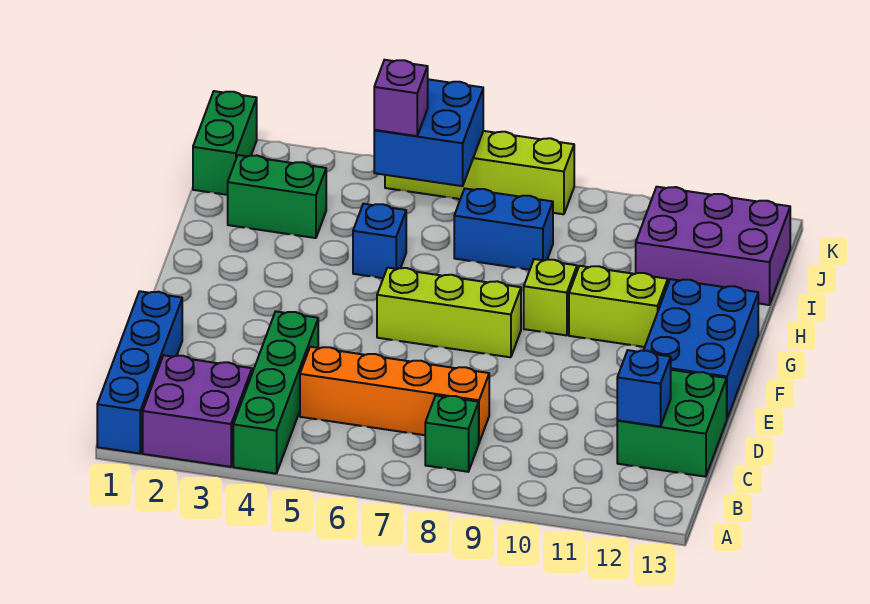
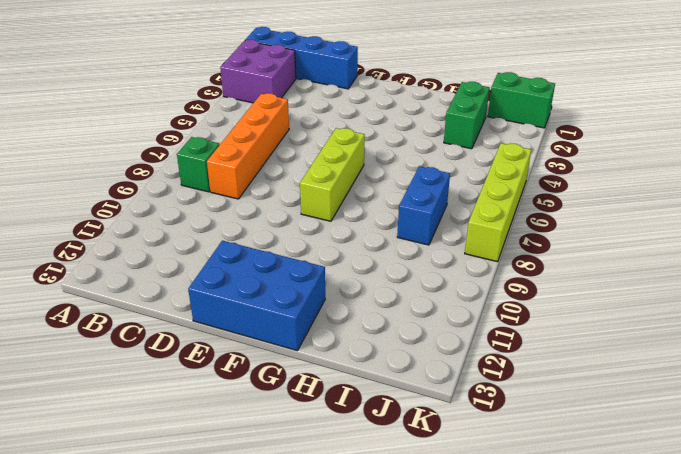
none -> green 1x4 brick [233,311,318,474]
none -> green 2x2 brick [617,370,727,477]
none -> lime 1x1 brick [524,259,577,335]

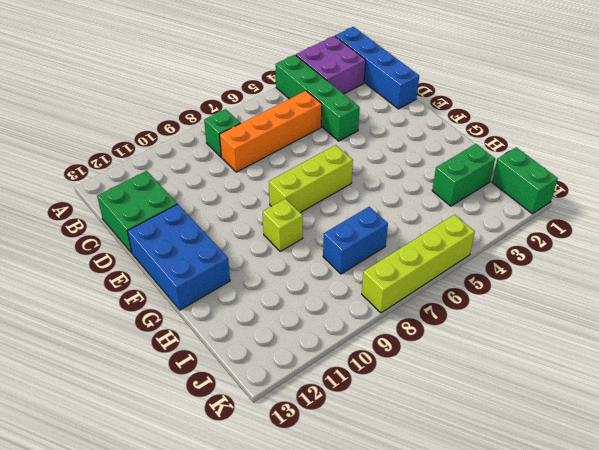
none -> lime 1x2 brick [569,266,668,347]
none -> blue 1x1 brick [353,204,406,278]
none -> purple 2x3 brick [636,187,790,305]

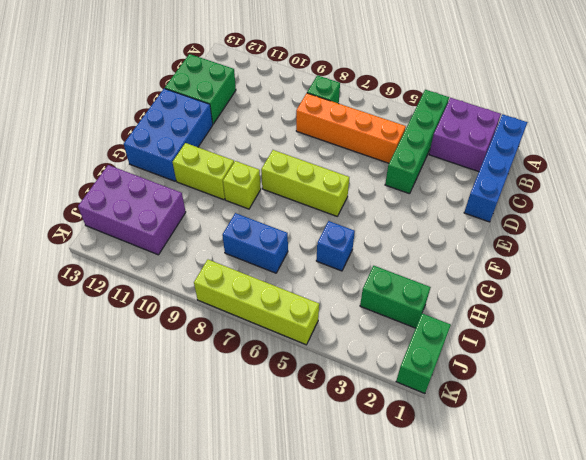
none -> blue 1x1 brick [617,350,671,427]
none -> blue 2x2 brick [374,79,483,186]
none -> purple 1x1 brick [374,60,428,136]

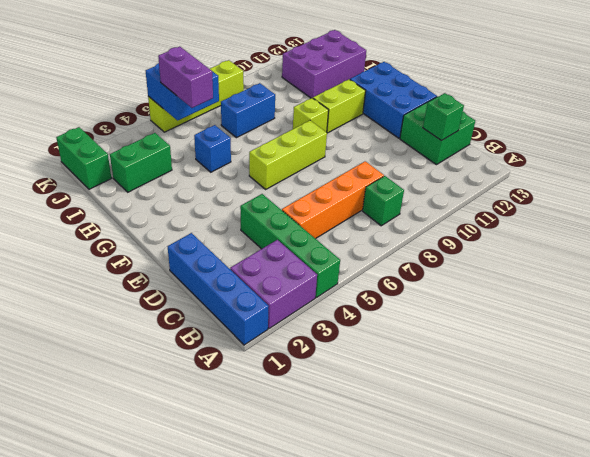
green 1x1 brick [423,93,464,141] -> blue 1x1 brick [617,350,671,427]
purple 1x2 brick [158,47,213,108] -> purple 1x1 brick [374,60,428,136]

